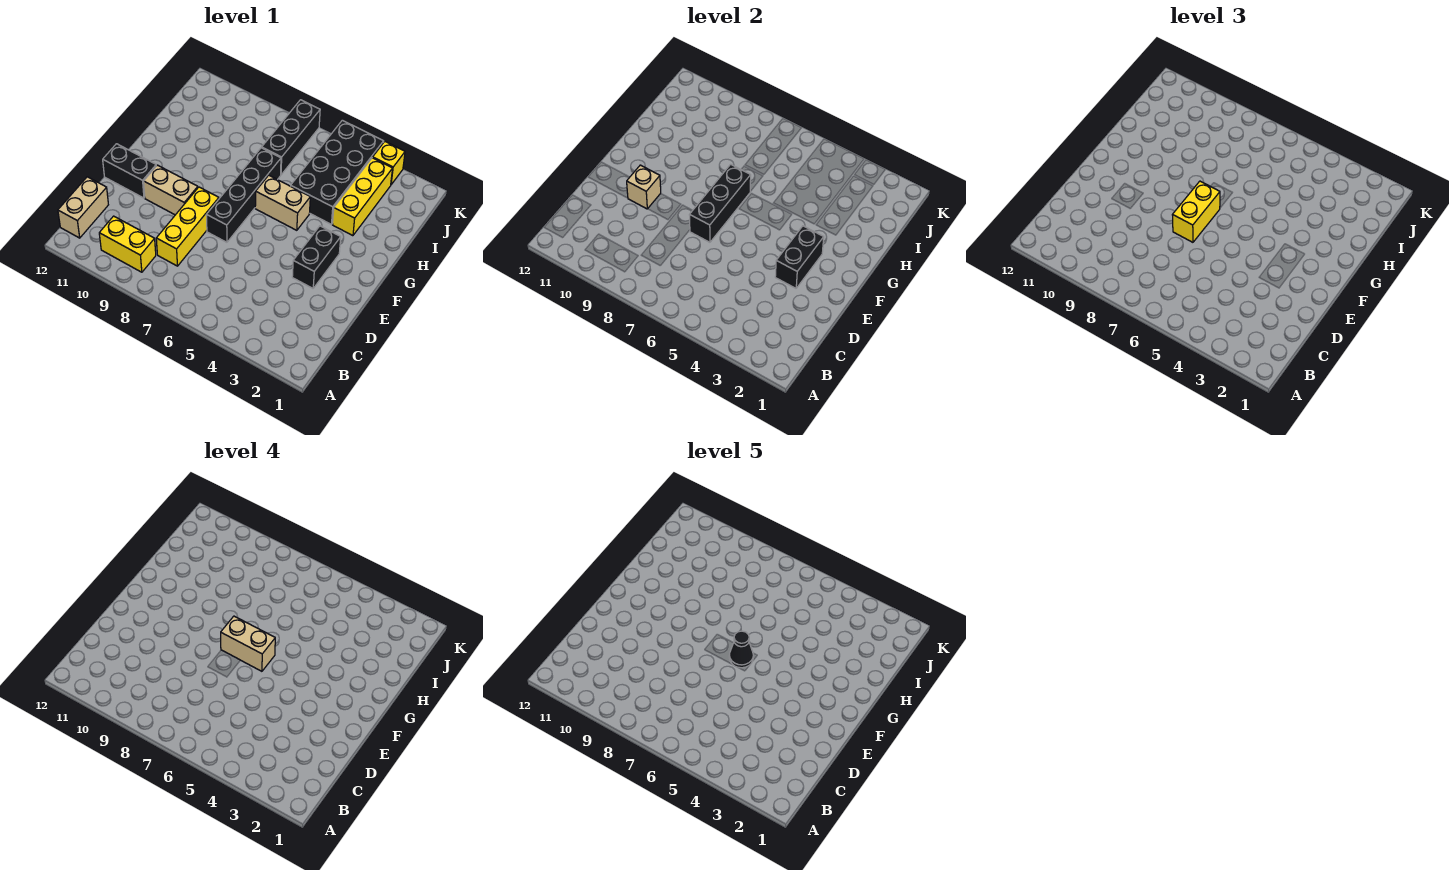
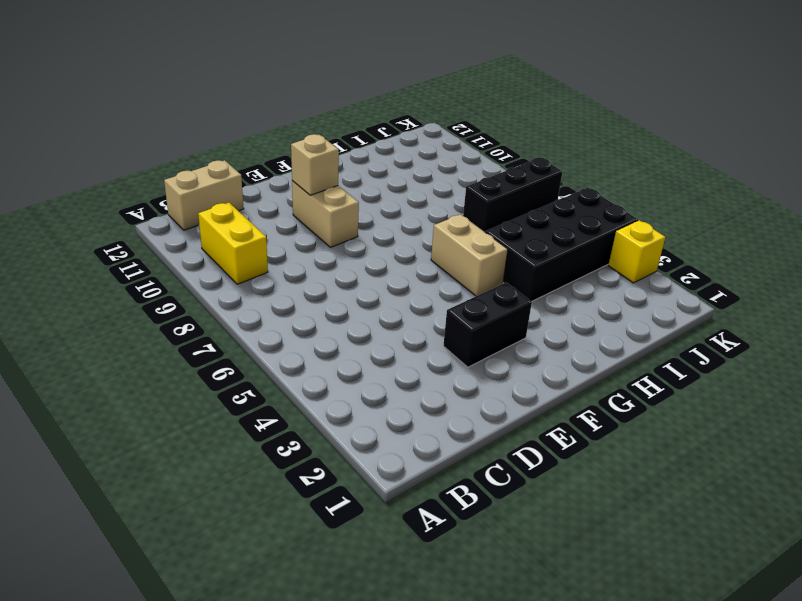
none -> yellow 1x3 brick [156,187,219,266]
none -> black 1x4 brick [207,148,281,242]
none -> black 1x2 brick [103,144,156,198]

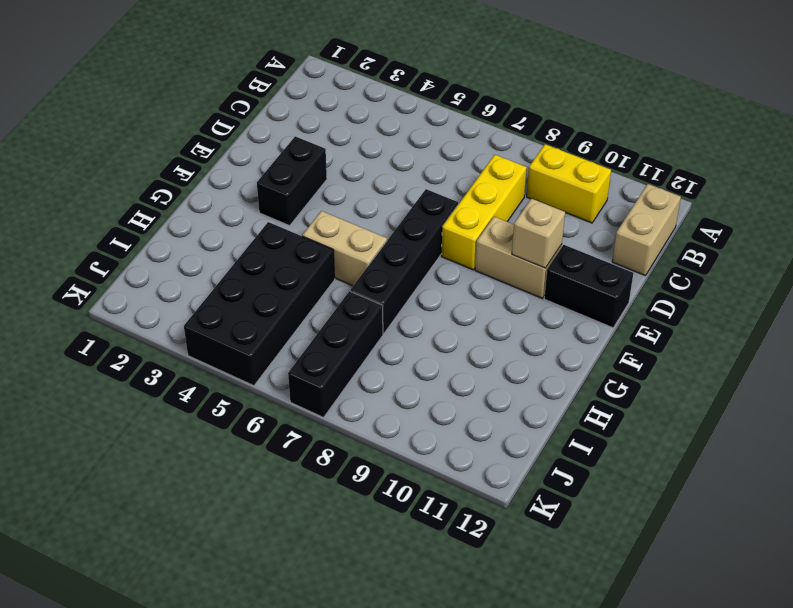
none -> yellow 1x3 brick [333,158,393,236]
none -> yellow 1x1 brick [373,142,405,184]
none -> black 1x2 brick [775,226,824,288]

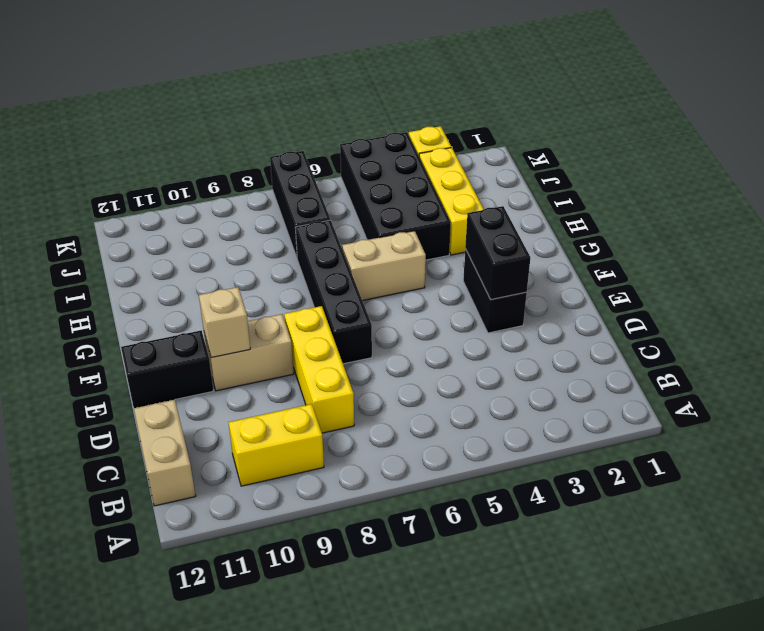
none -> black 1x3 brick [690,164,751,242]
none -> yellow 1x2 brick [1173,181,1220,242]
none -> tan 1x2 brick [221,616,275,671]

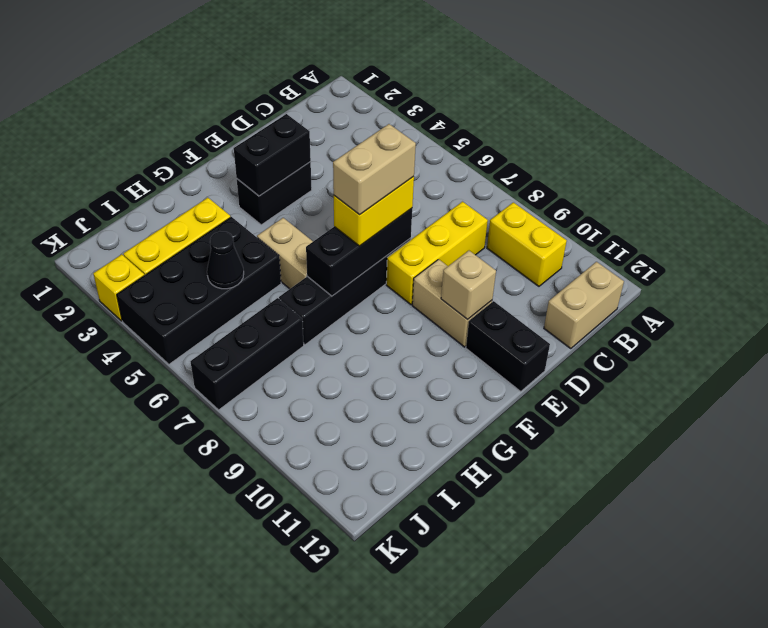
tan 1x2 brick [333,124,416,215] -> tan 1x2 brick turned to [221,616,275,671]
black 1x1 cone [207,232,244,289] -> black 1x1 cone moved to [729,631,753,668]

